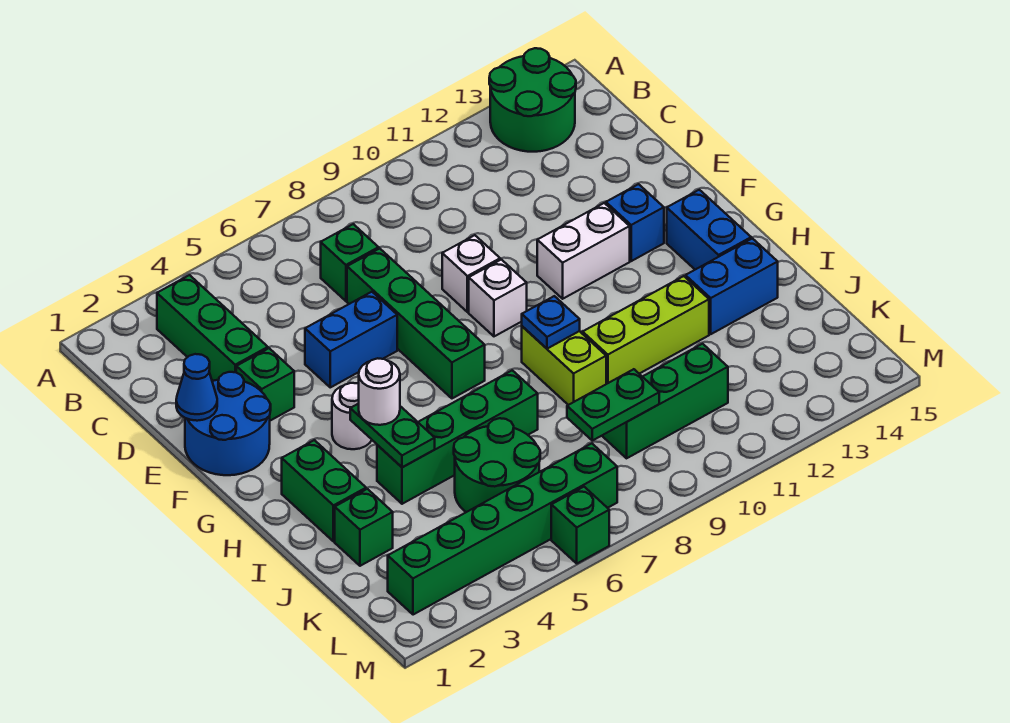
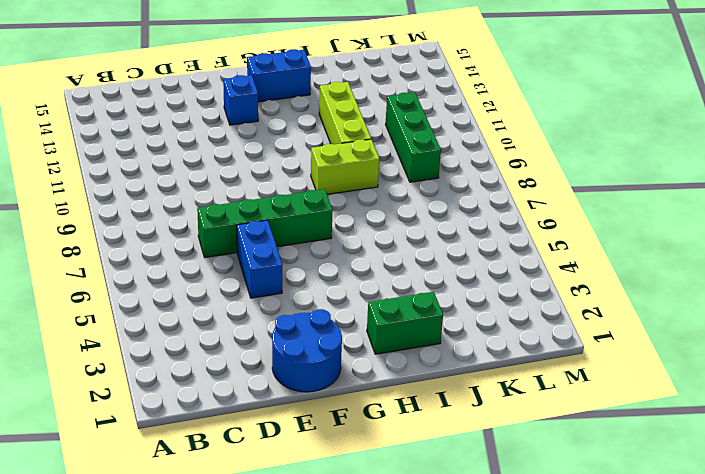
none -> green 2x2 round brick [489,48,576,152]
none -> green 1x3 brick [157,275,268,381]
none -> green 1x1 brick [321,224,379,301]

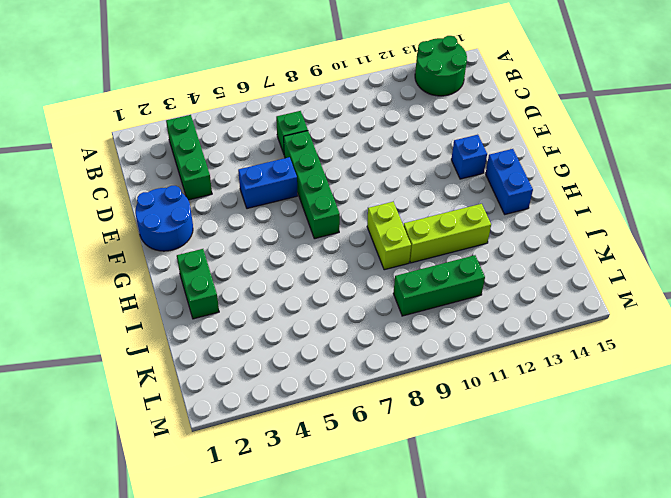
none -> green 1x1 brick [236,348,294,421]
none -> white 1x1 brick [442,235,500,312]
none -> white 1x1 brick [469,260,527,336]

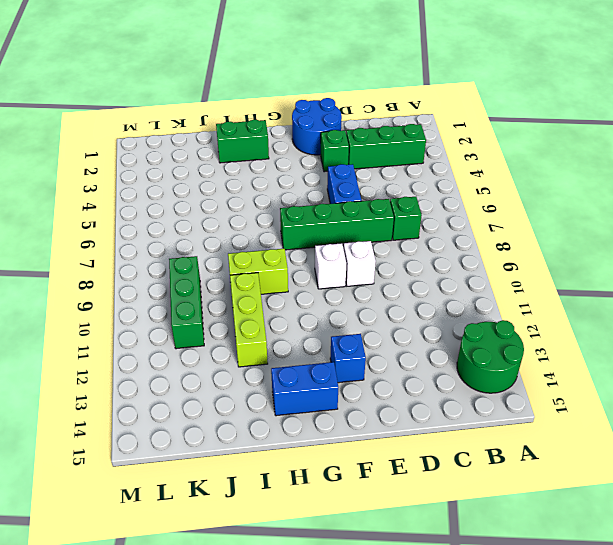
none -> white 1x2 brick [537,203,630,299]
none -> white 1x1 round brick [332,383,372,449]
none -> green 1x4 brick [377,370,538,504]

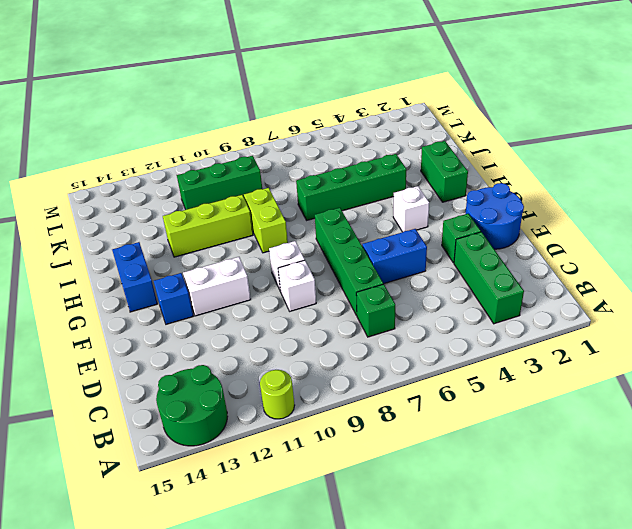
lime 1x1 round brick [260,370,295,419] -> none
white 1x1 brick [393,186,429,232] -> white 1x1 round brick [332,383,372,449]
none -> blue 1x2 brick [686,238,778,334]
none -> green 1x1 brick [335,489,393,566]
none -> green 2x2 round brick [454,418,540,512]

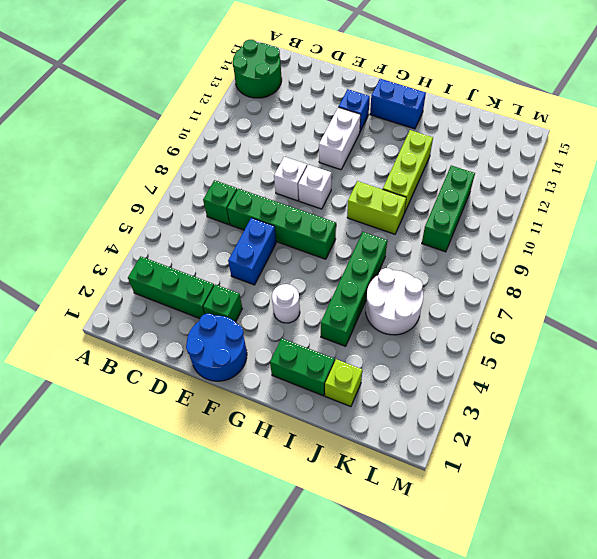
lime 1x1 brick [325,359,362,407] -> green 1x1 brick [335,489,393,566]
white 2x2 round brick [366,268,423,335] -> green 2x2 round brick [454,418,540,512]
none -> blue 1x2 brick [686,238,778,334]
none -> green 1x6 brick [388,444,617,615]
none -> green 1x1 brick [551,487,609,563]

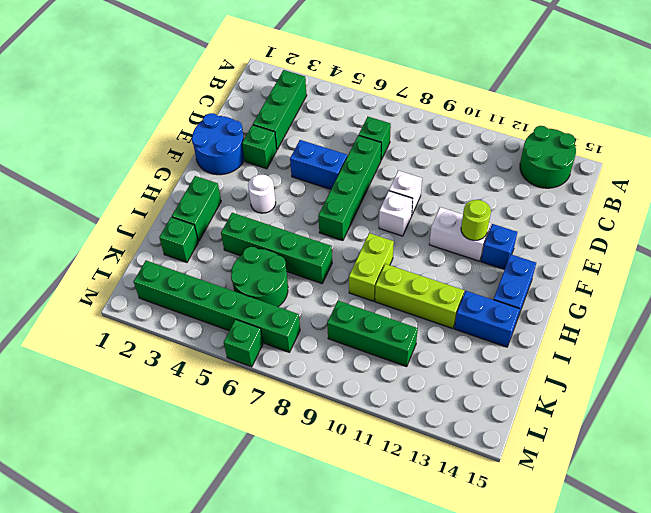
lime 1x1 round brick [461,200,491,240] -> none
none -> blue 1x1 cone [176,354,217,421]
none -> green 1x2 plate [350,404,435,467]
none -> blue 1x1 plate [522,296,580,349]

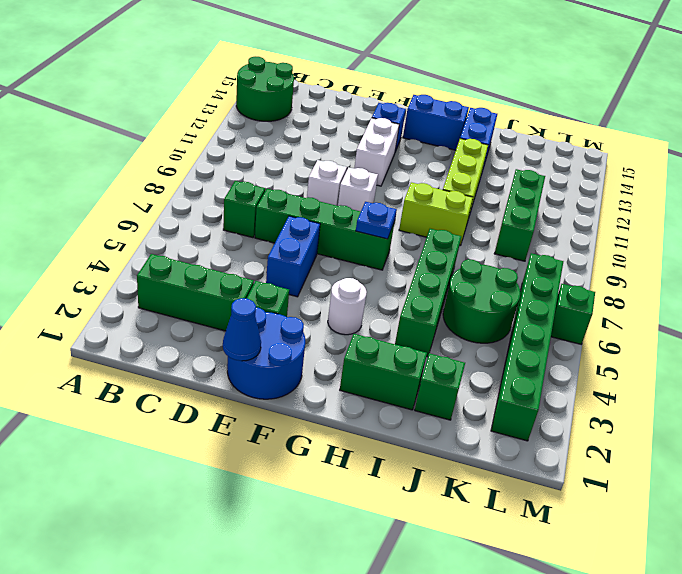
blue 1x1 plate [356,202,397,239] -> blue 1x1 plate moved to [522,296,580,349]
none -> green 1x2 plate [350,404,435,467]
none -> green 1x2 plate [567,369,659,441]
none -> white 1x1 round brick [359,358,400,425]

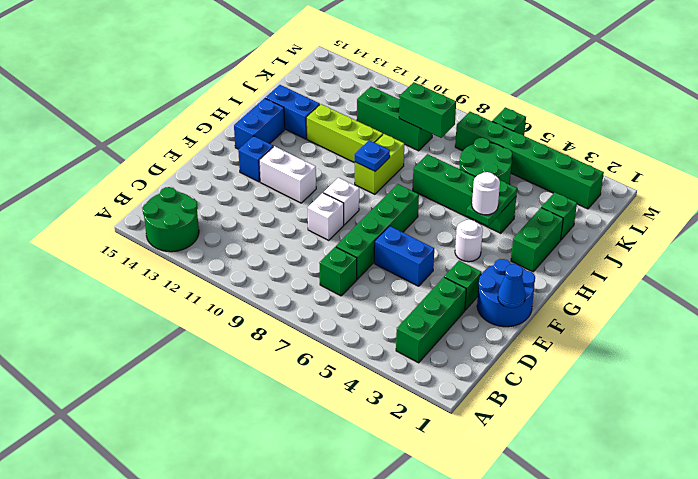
green 1x2 brick [399,82,456,138] -> green 1x2 plate [567,369,659,441]

